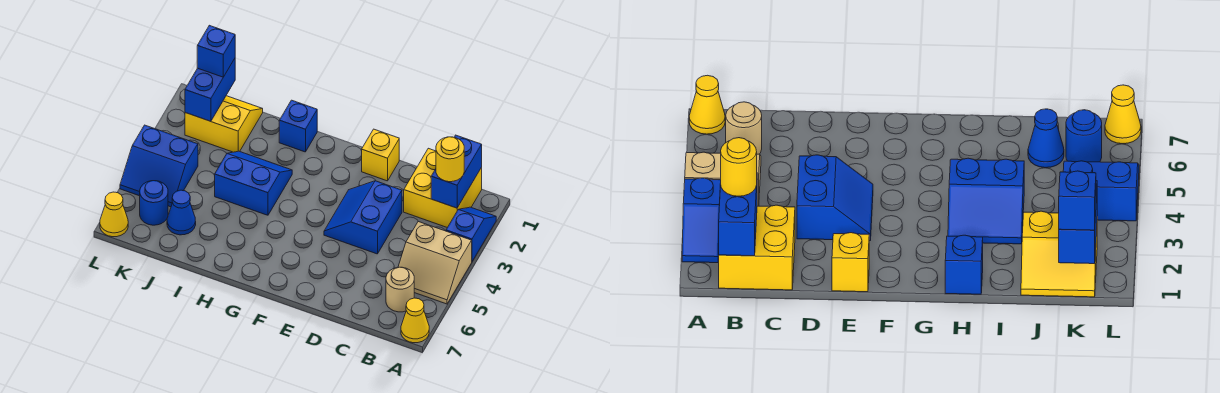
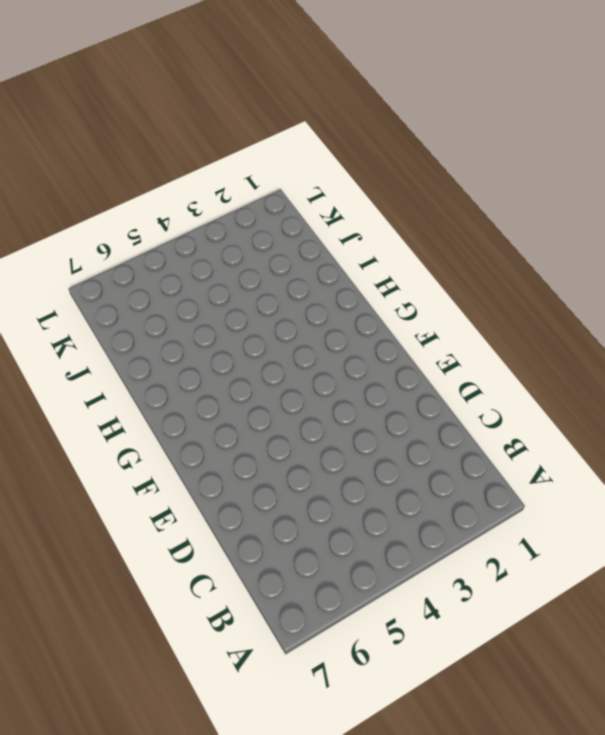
none -> blue 1x2 slope [446,207,496,261]
none -> tan 2x2 slope [398,222,472,304]
none -> yellow 1x1 cone [401,298,429,343]

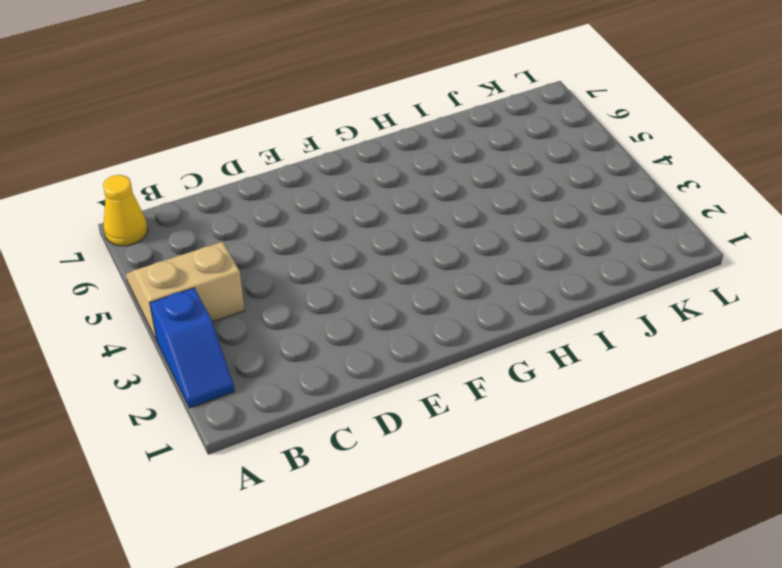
none -> yellow 2x2 brick [404,148,482,228]
none -> tan 1x1 round brick [386,267,414,312]
none -> blue 2x2 slope [324,181,402,254]

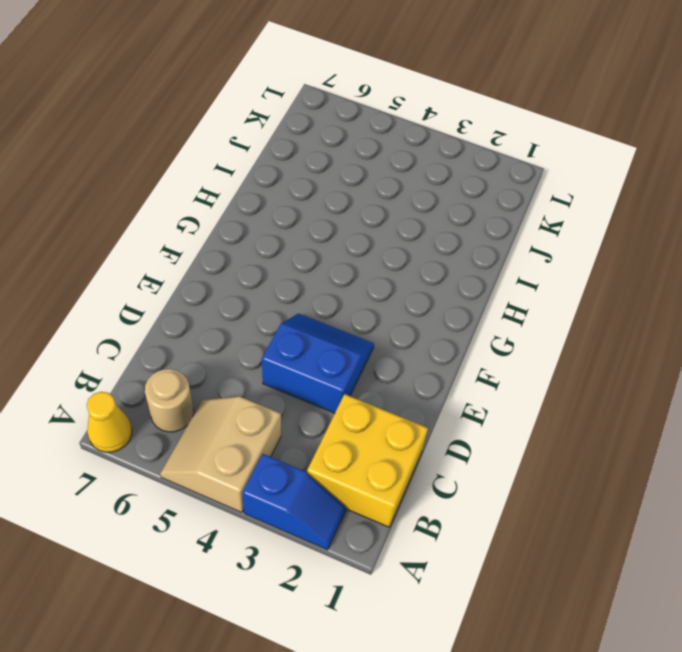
none -> yellow 1x1 brick [362,129,399,181]
none -> blue 1x1 brick [279,100,317,152]
none -> blue 2x2 slope [215,151,292,215]

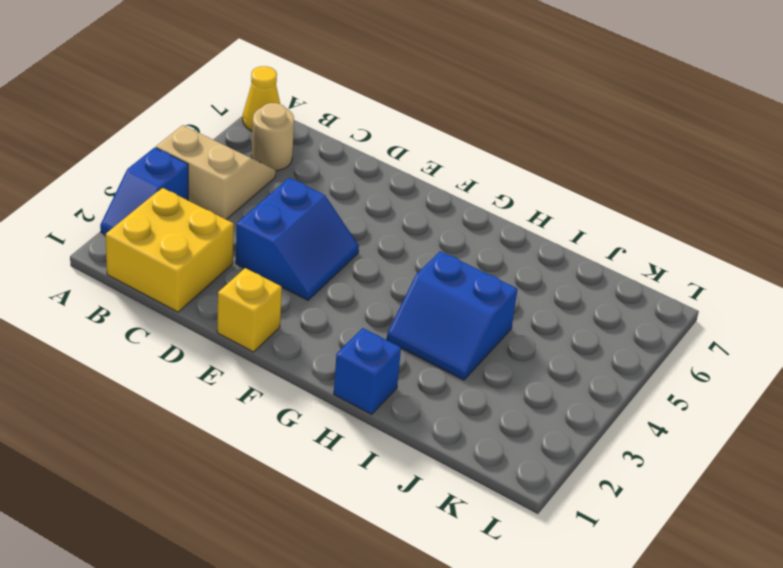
none -> yellow 2x2 slope [185,96,263,152]
none -> blue 1x1 cone [167,190,196,235]
none -> blue 2x2 slope [120,125,198,207]

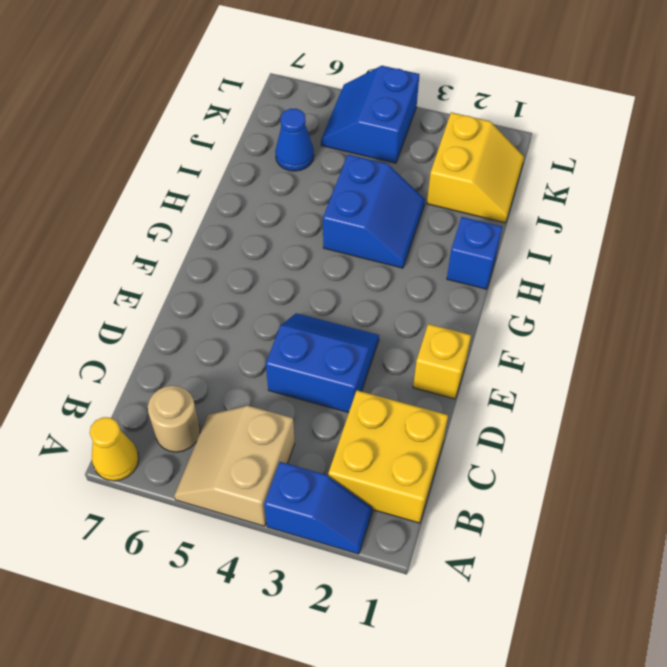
none -> blue 1x1 round brick [140,181,168,225]
none -> yellow 1x1 cone [100,192,128,237]
none -> blue 1x2 brick [431,135,482,208]

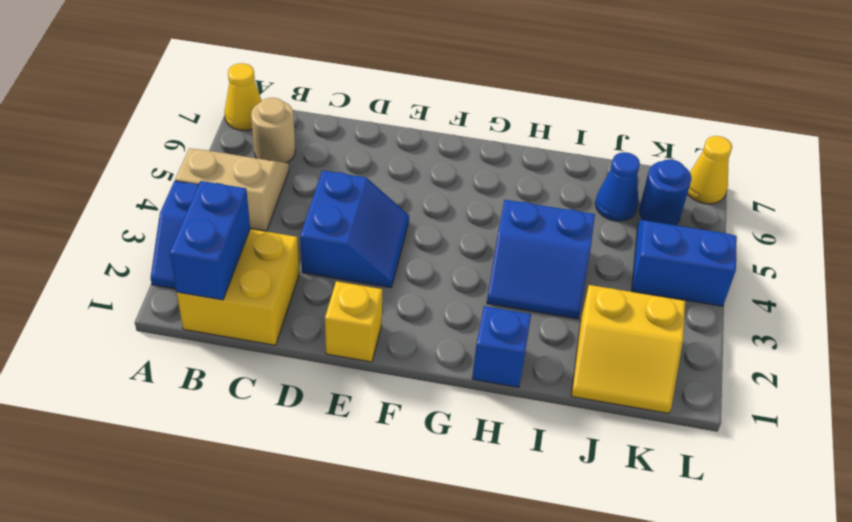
none -> blue 1x2 brick [185,59,235,121]
none -> yellow 1x1 round brick [436,137,464,182]
none -> blue 1x1 brick [197,25,235,77]

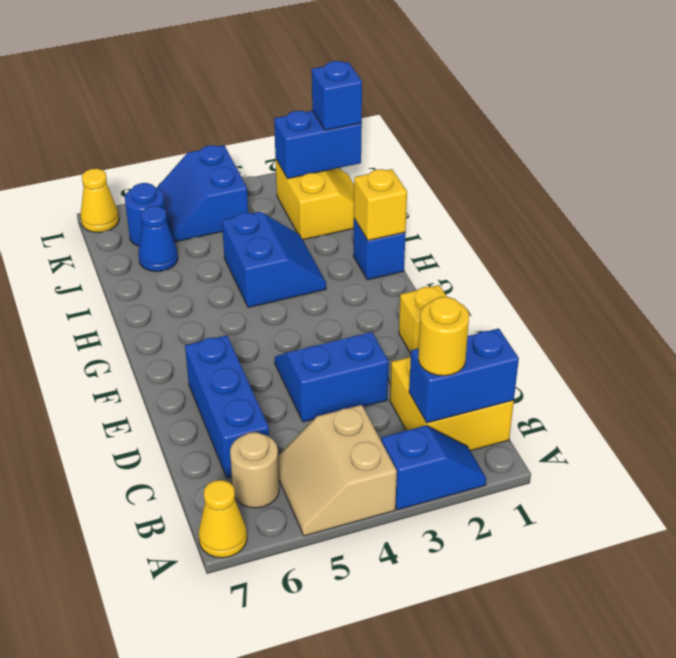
blue 1x3 brick [185,335,269,478] -> none
yellow 1x1 brick [354,169,407,241] -> none

